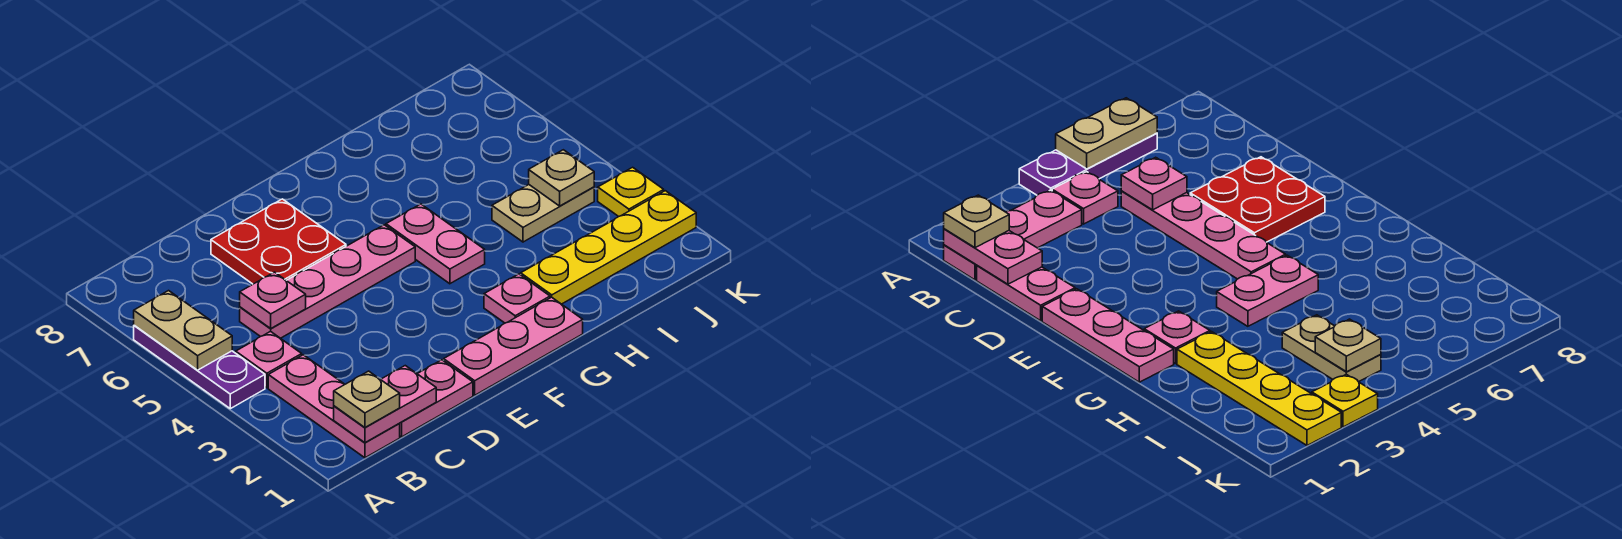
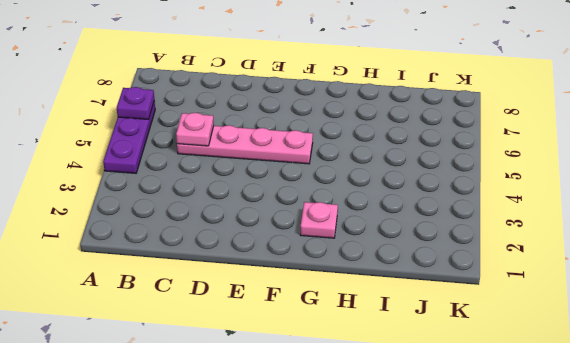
purple 1x1 plate [117,87,154,120] -> tan 1x2 plate [134,291,232,370]
none -> pink 1x3 plate [268,355,400,458]
none -> pink 1x1 plate [236,331,302,388]
none -> pink 1x2 plate [400,360,473,437]

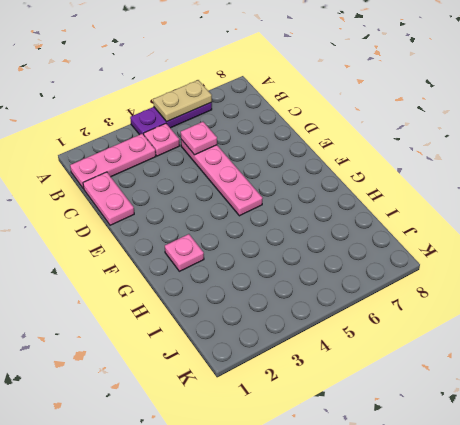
none -> red 2x2 plate [211,199,346,284]
none -> pink 1x3 plate [444,297,583,395]
none -> pink 1x2 plate [386,204,485,284]

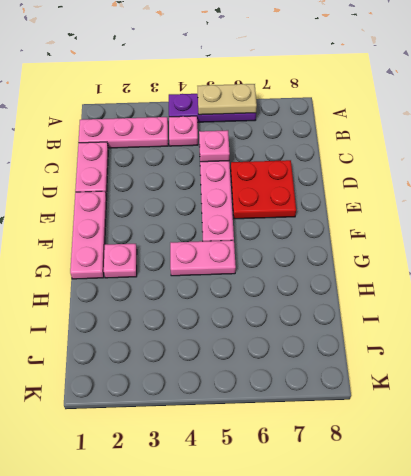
none -> yellow 1x4 plate [521,191,696,304]
none -> tan 1x2 plate [492,185,594,242]
none -> yellow 1x1 plate [598,167,664,217]

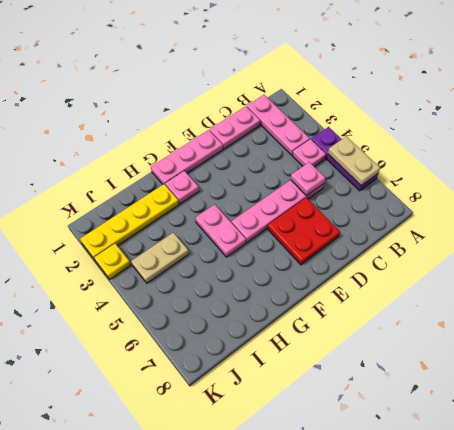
none -> pink 1x2 plate [334,366,436,443]
none -> tan 1x1 plate [529,150,594,206]
none -> tan 1x1 plate [334,371,400,427]

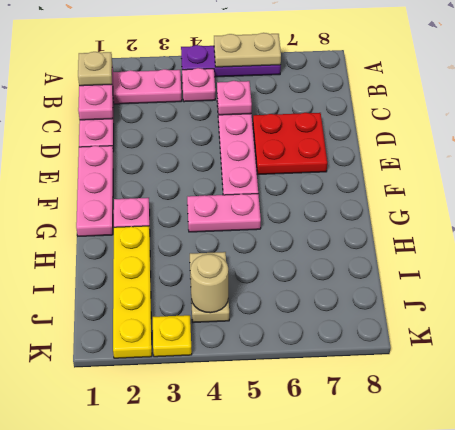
tan 1x1 round brick [190,254,228,313] -> tan 1x1 plate [529,150,594,206]

